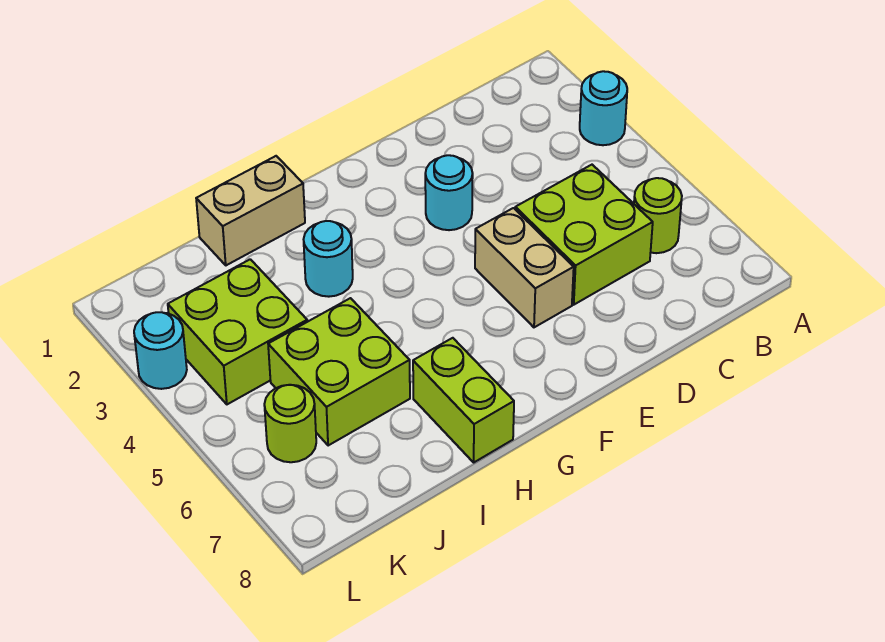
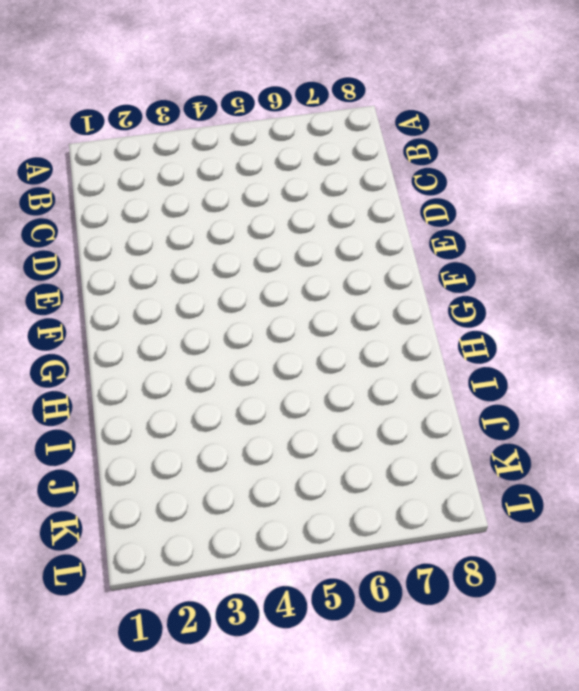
none -> cyan 1x1 round brick [580,71,627,145]
none -> lime 1x1 round brick [634,178,682,253]
none -> lime 2x2 brick [515,165,653,305]

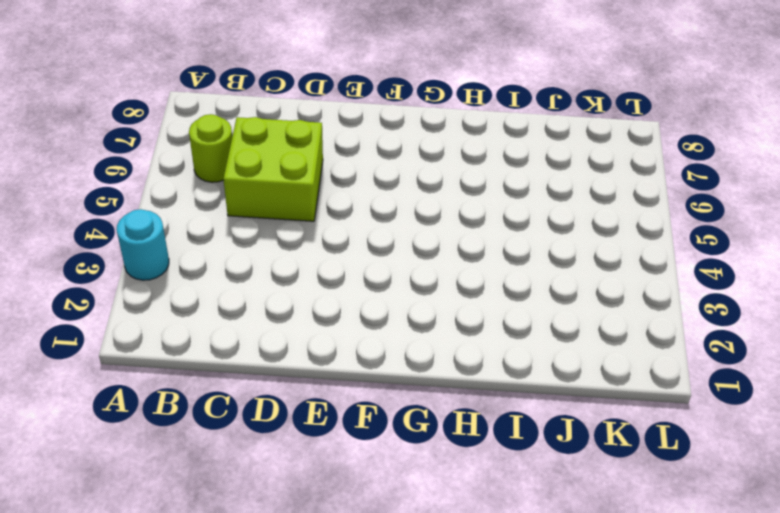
none -> cyan 1x1 round brick [425,155,473,230]
none -> tan 1x2 brick [475,208,574,327]
none -> tan 1x2 brick [196,156,305,265]

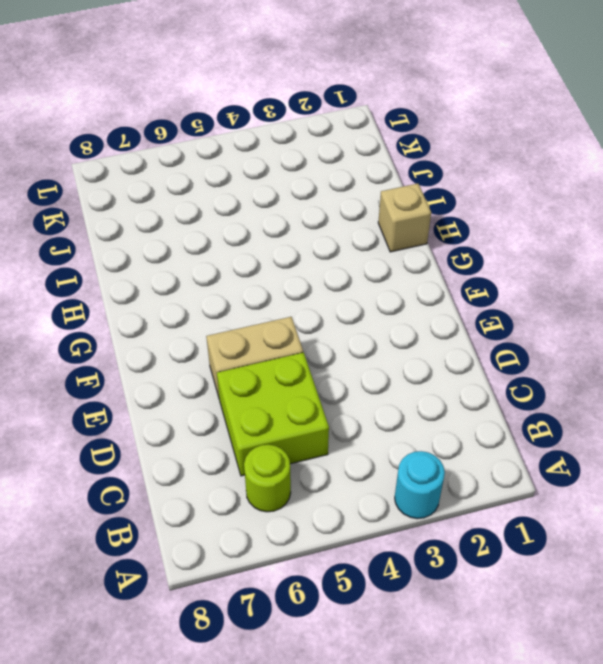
tan 1x1 brick [378,184,431,252] -> tan 1x2 brick [196,156,305,265]
none -> cyan 1x1 round brick [425,155,473,230]
none -> cyan 1x1 round brick [304,221,353,297]
none -> lime 1x2 brick [413,338,514,462]

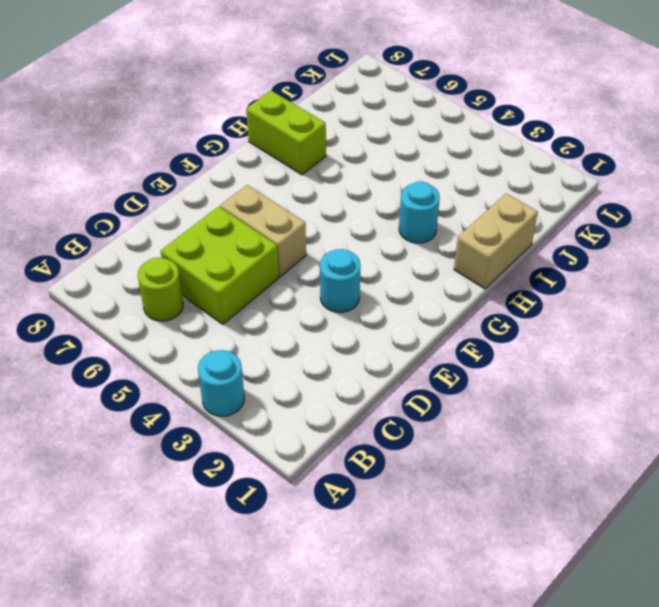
none -> lime 2x2 brick [268,298,410,446]
none -> lime 2x2 brick [168,259,307,404]
none -> lime 1x1 round brick [264,385,316,462]

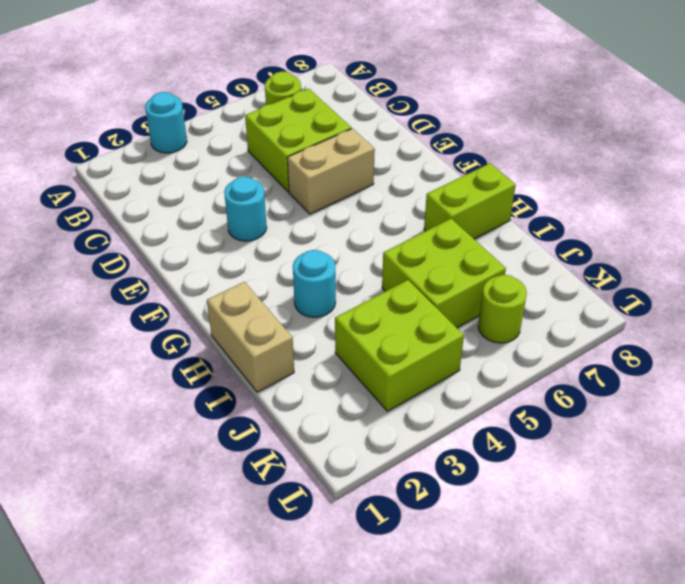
none -> cyan 1x1 round brick [134,312,187,389]

